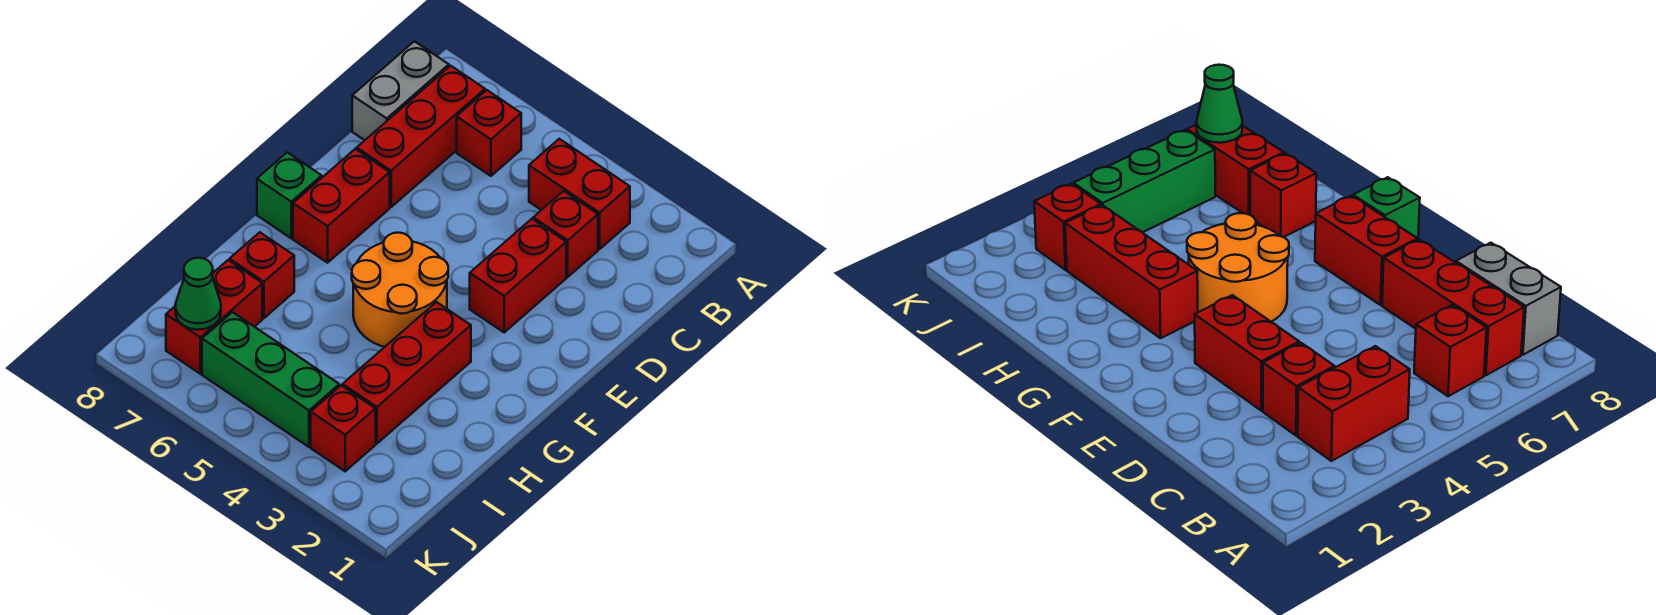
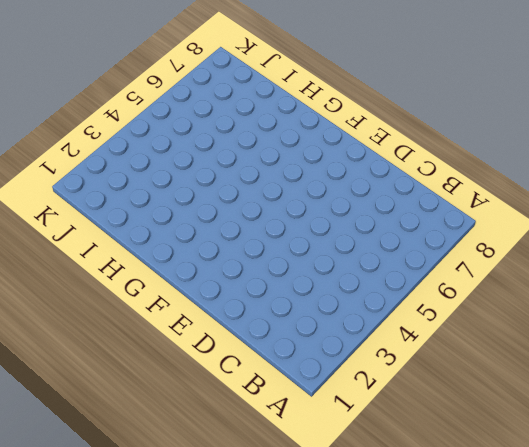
none -> red 1x2 brick [529,139,630,249]
none -> red 1x1 brick [457,90,521,176]
none -> red 1x3 brick [357,66,485,207]

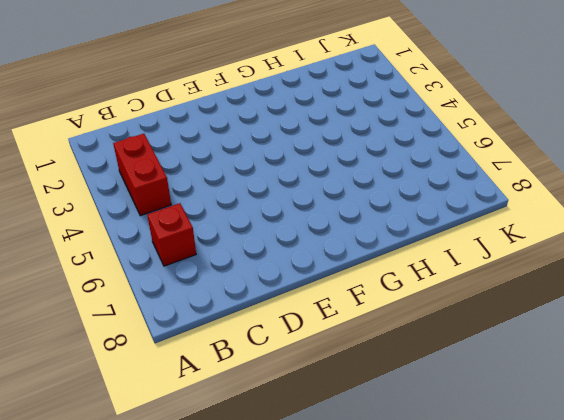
none -> red 1x3 brick [357,66,485,207]
none -> grey 1x2 brick [352,41,449,140]
none -> red 1x1 brick [533,191,598,277]

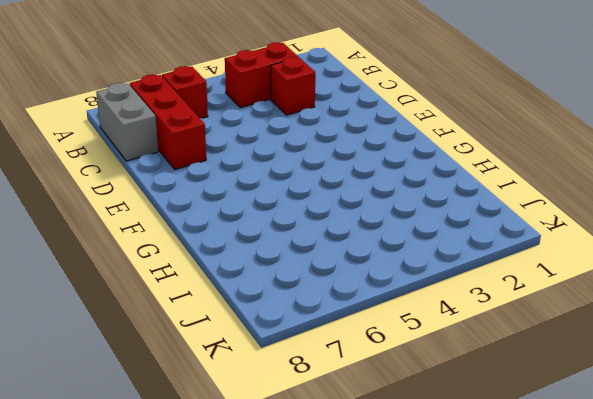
none -> red 1x2 brick [470,219,566,332]
none -> red 1x2 brick [293,149,390,263]
none -> orange 2x2 round brick [352,233,448,347]

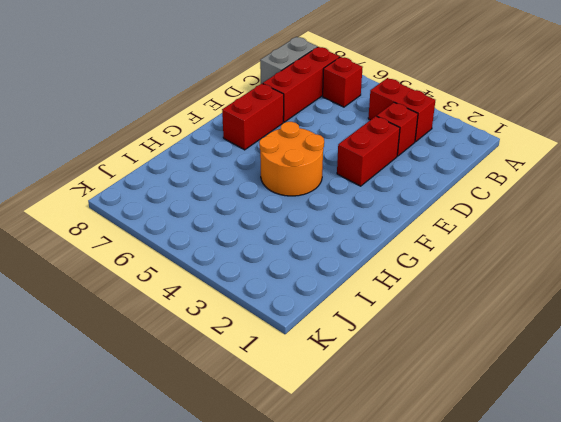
none -> green 1x1 brick [257,152,322,238]
none -> red 1x3 brick [343,302,471,443]
none -> red 1x1 brick [230,232,294,318]

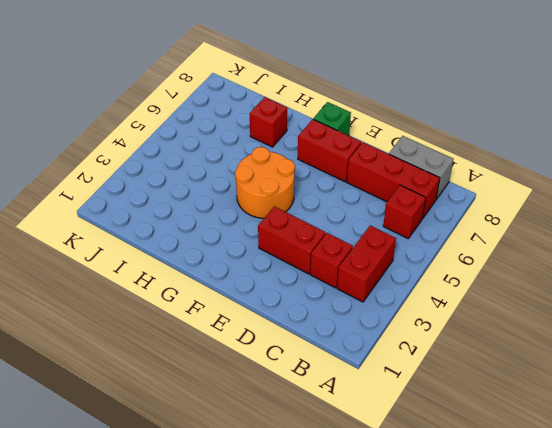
none -> red 1x3 brick [343,302,471,443]
none -> red 1x2 brick [166,260,262,374]
none -> red 1x1 brick [311,386,376,471]

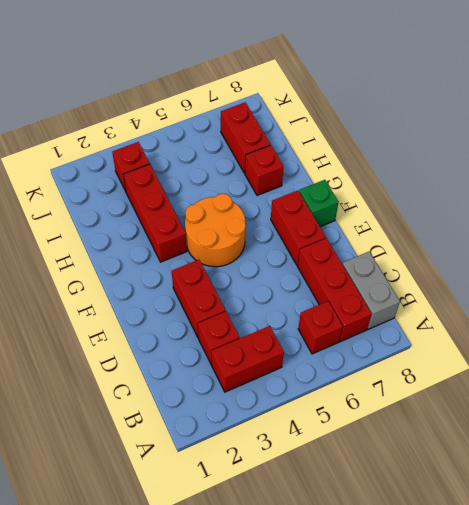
none -> green 1x3 brick [202,312,339,447]
none -> green 1x1 cone [175,258,221,330]

